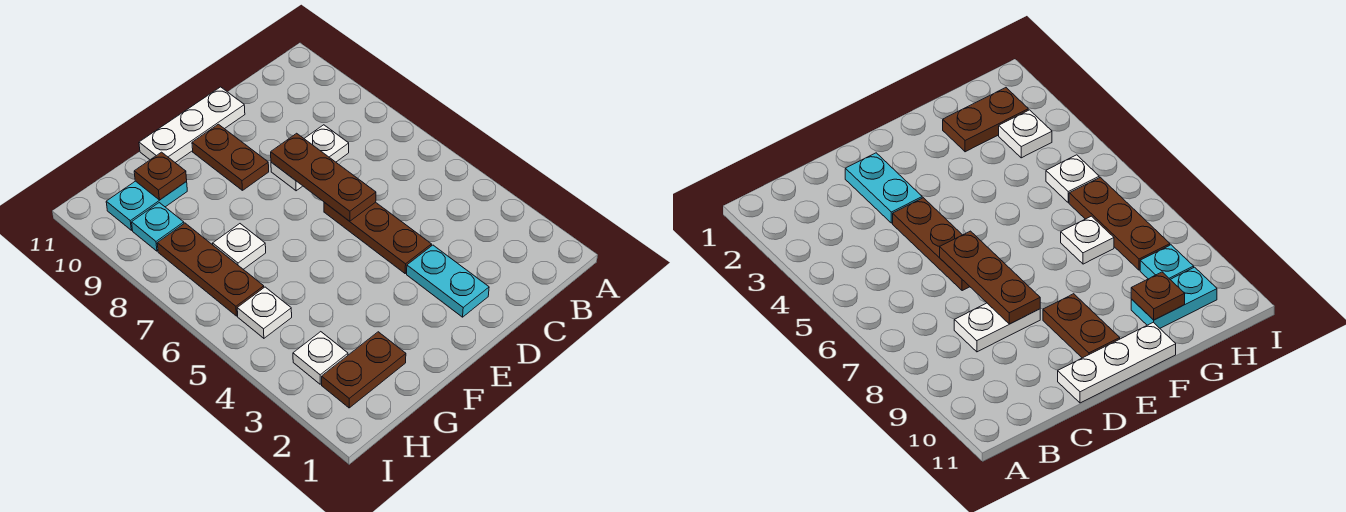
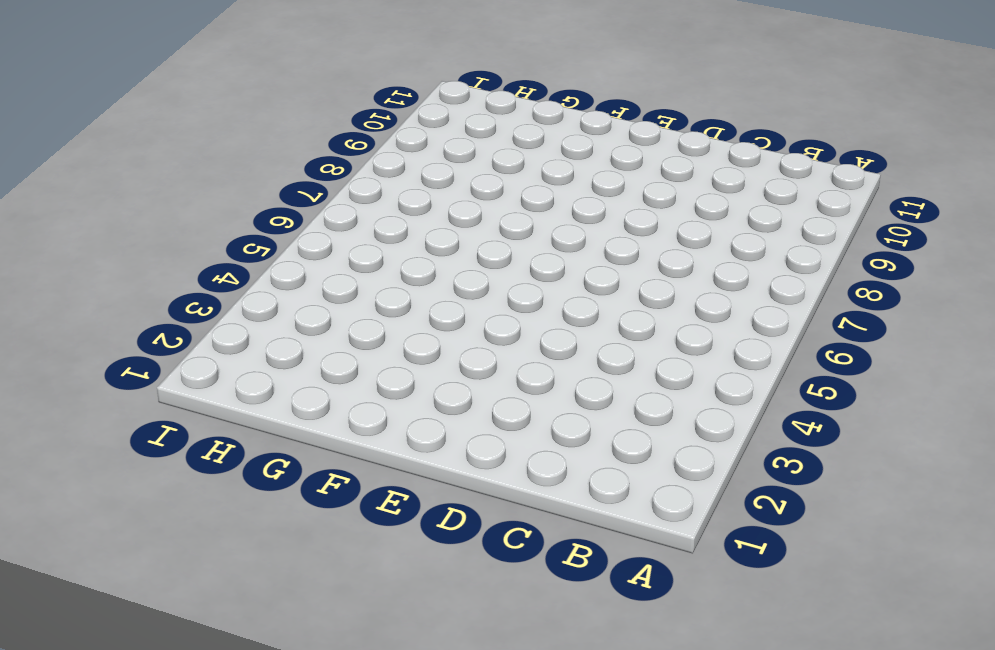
none -> white 1x2 plate [271,125,349,191]
none -> cyan 1x2 plate [407,245,489,317]
none -> brown 1x3 plate [324,202,432,273]

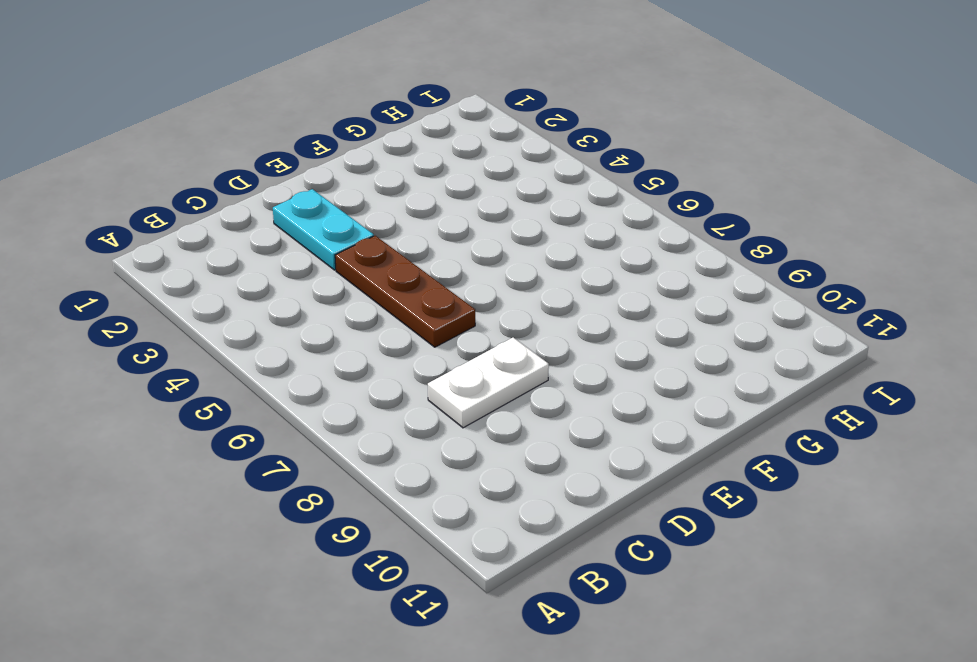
none -> white 1x3 plate [139,87,245,162]
none -> brown 1x2 plate [192,124,269,190]
none -> brown 1x2 plate [322,332,406,408]

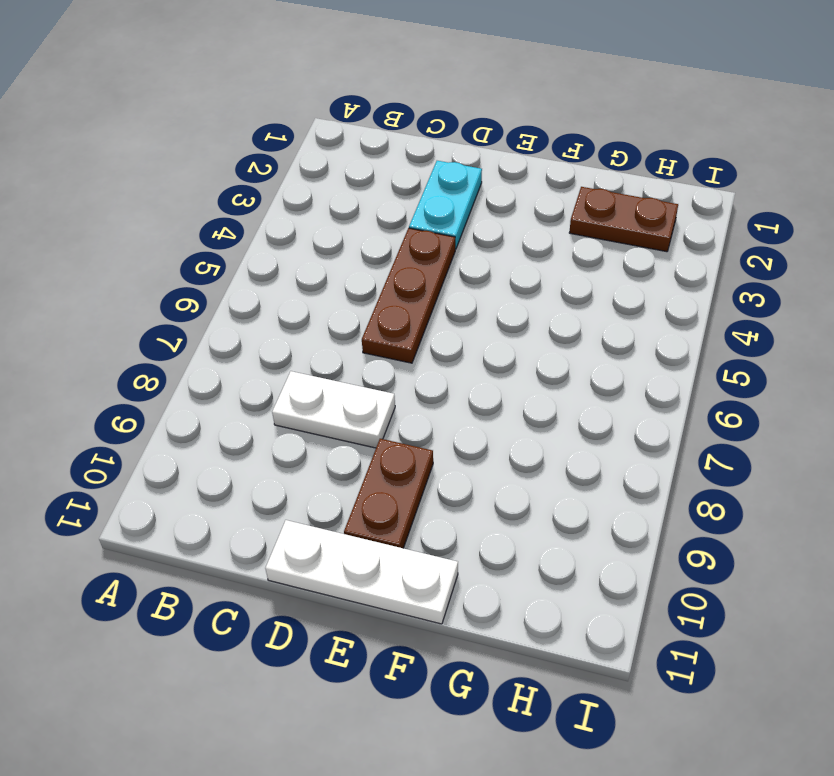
none -> white 1x1 plate [213,224,266,269]
none -> cyan 1x2 plate [106,181,187,230]
none -> white 1x1 plate [293,332,348,384]

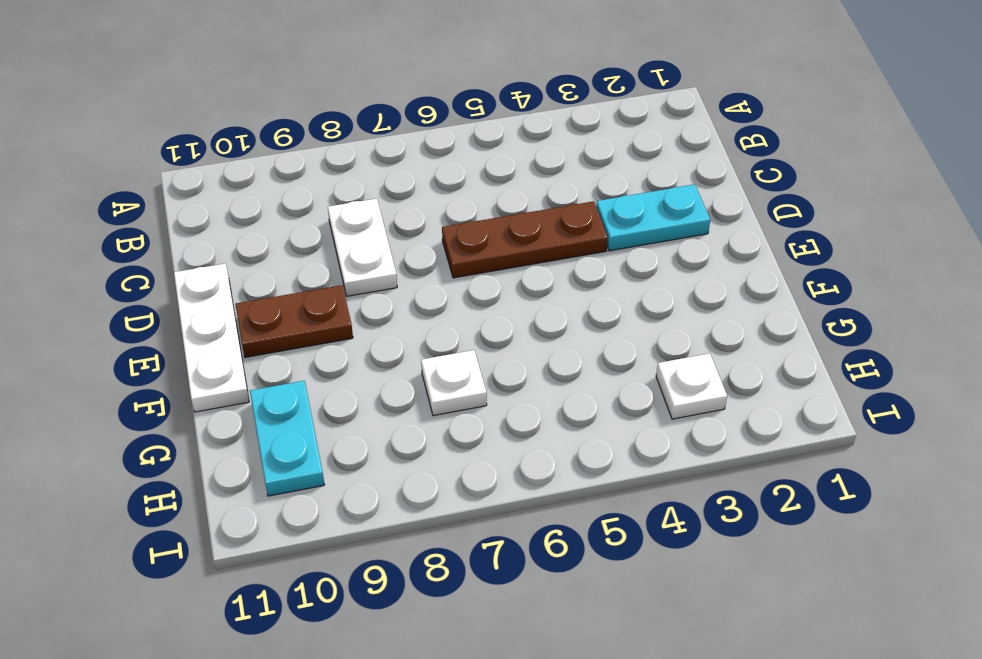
none -> brown 1x2 plate [322,332,406,408]
none -> white 1x1 plate [237,287,292,338]
none -> brown 1x3 plate [157,223,264,316]

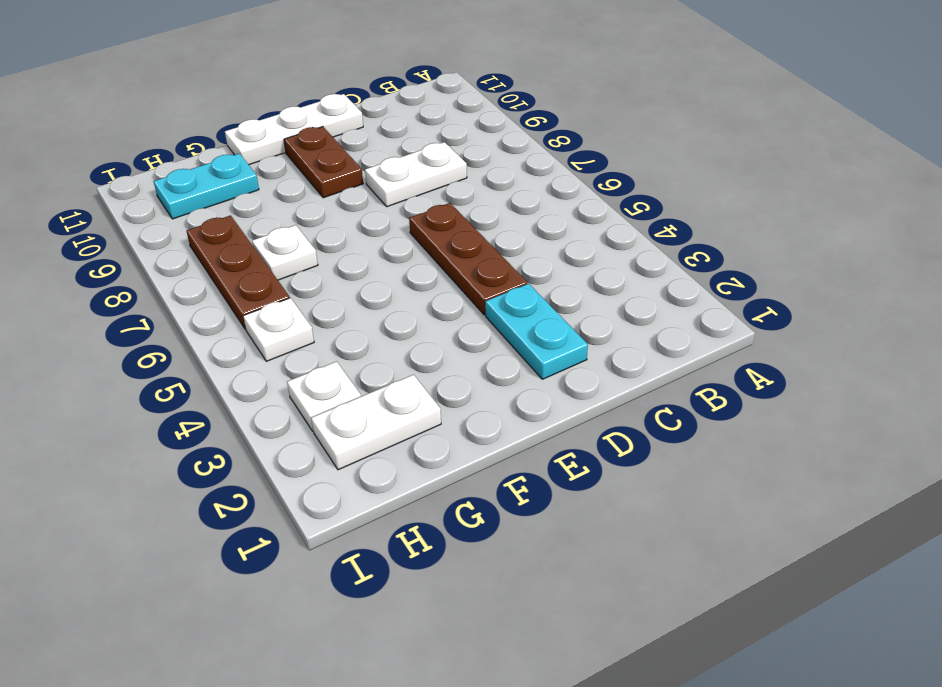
white 1x2 plate [311,375,441,470] -> brown 1x2 plate [322,332,406,408]
none -> cyan 1x1 plate [132,203,184,251]
none -> brown 1x3 plate [271,133,376,221]
none -> brown 1x1 plate [134,152,187,200]

